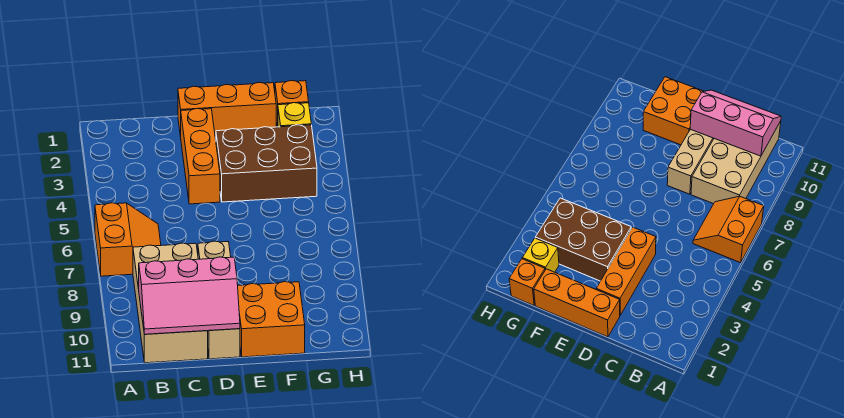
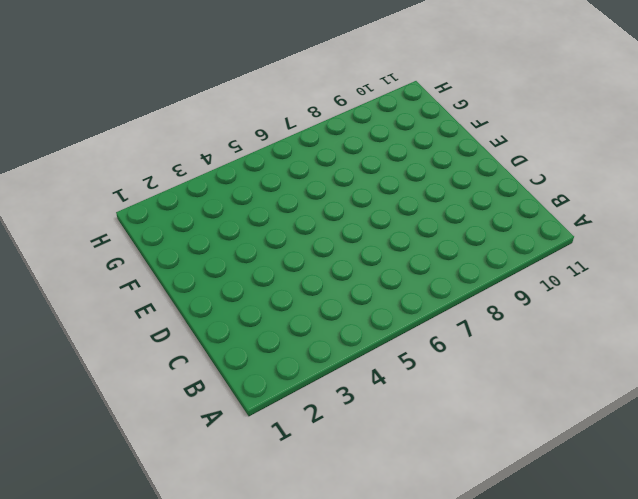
none -> orange 2x2 slope [95,203,161,276]
none -> tan 2x4 brick [133,243,208,363]

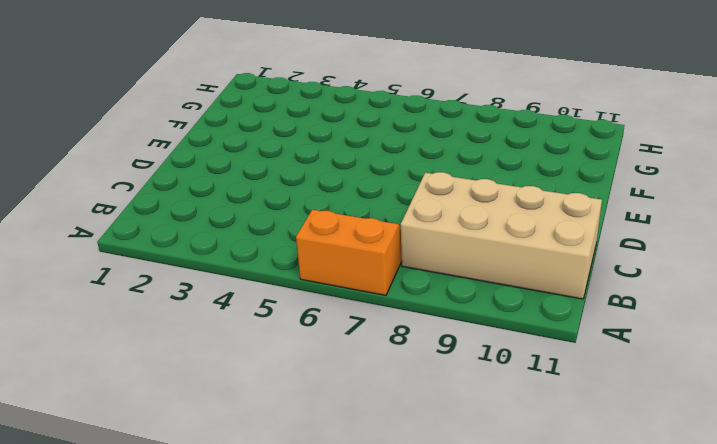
none -> orange 1x3 brick [178,83,276,137]
none -> orange 1x3 brick [181,109,220,204]

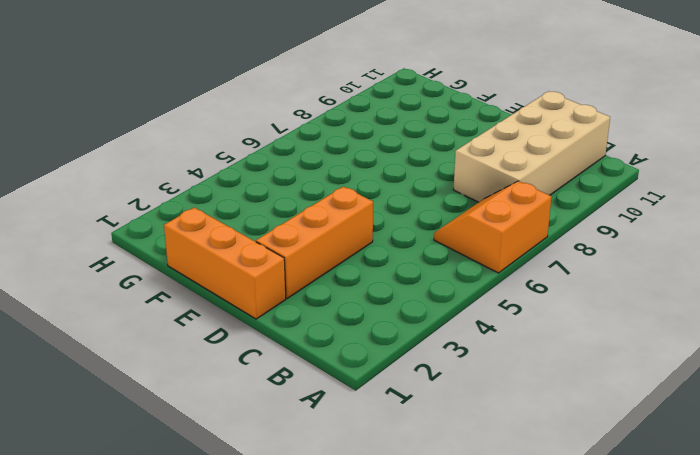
none -> tan 1x4 brick [198,241,240,359]
none -> brown 2x3 brick [216,125,317,202]

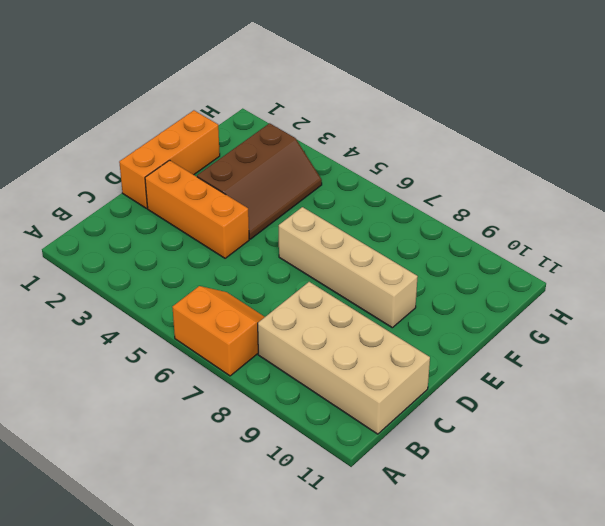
brown 2x3 slope [197,123,322,239] -> brown 2x3 brick [216,125,317,202]
tan 1x4 brick [279,207,418,328] -> tan 1x4 brick moved to [198,241,240,359]
none -> orange 2x2 brick [238,282,305,357]
none -> orange 1x1 brick [275,81,309,127]

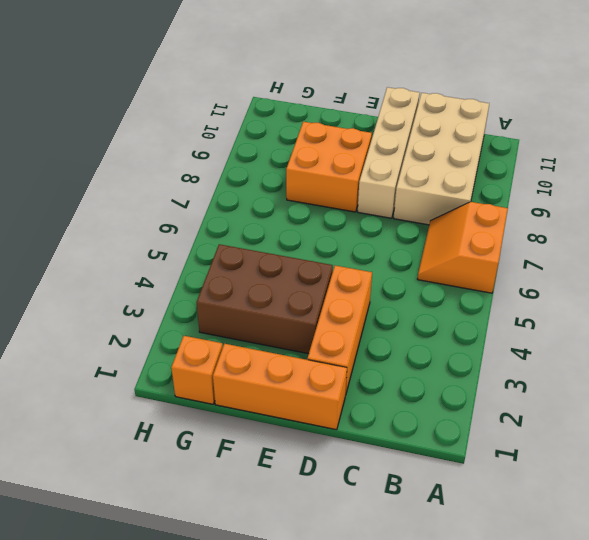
orange 2x2 brick [286,122,372,212] -> orange 2x2 brick moved to [238,282,305,357]
none -> yellow 1x1 brick [278,103,311,127]
none -> pink 2x3 slope [139,257,240,334]

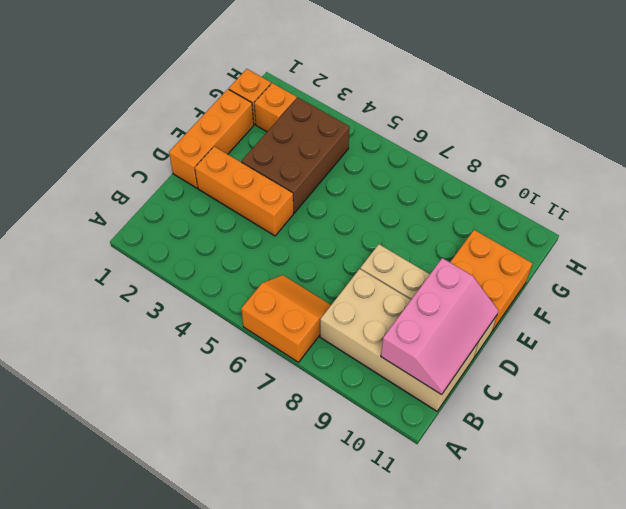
orange 1x1 brick [254,83,297,132] -> yellow 1x1 brick [278,103,311,127]

